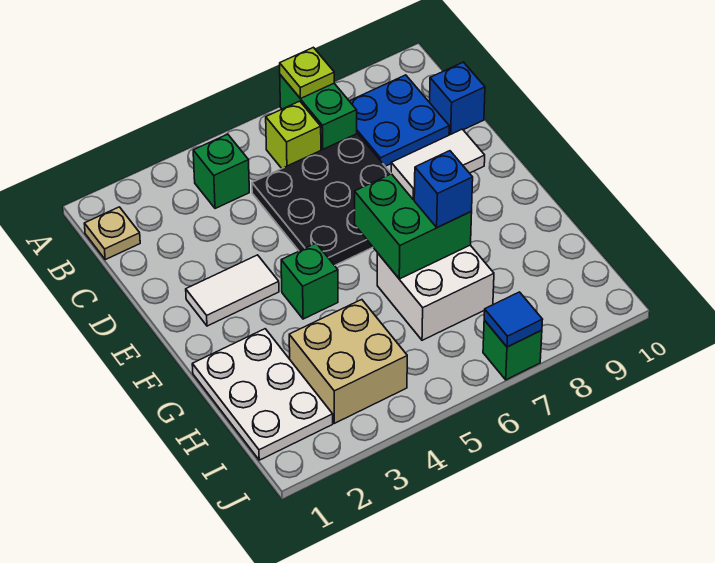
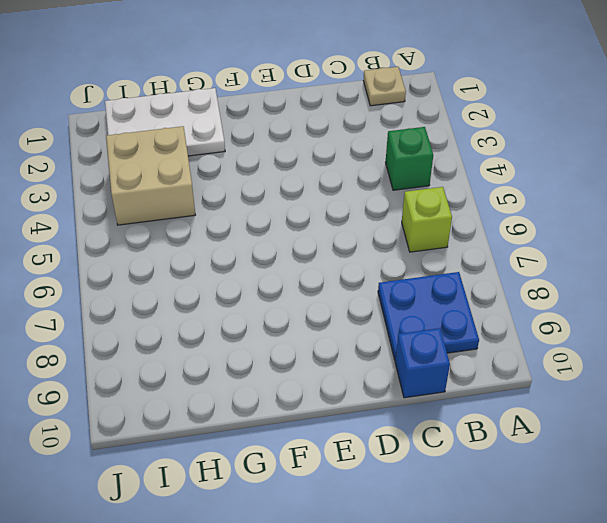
none -> green 1x2 brick [280,75,357,150]
none -> black 3x3 plate [252,134,391,266]
none -> white 1x2 tile [186,255,279,326]

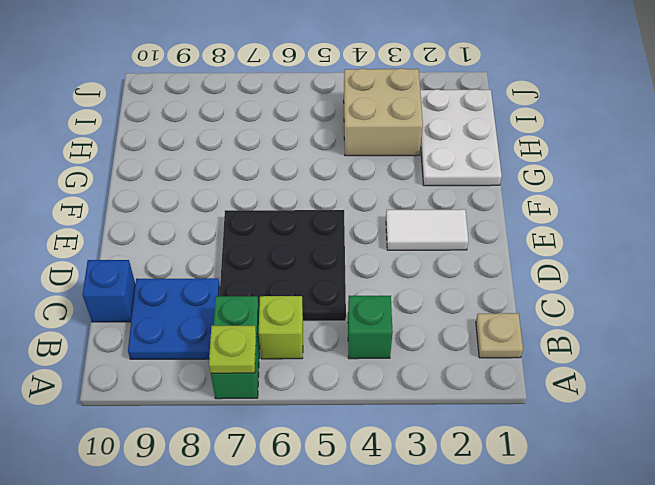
none -> green 1x1 brick [281,243,338,319]
none -> white 2x2 brick [377,245,494,340]
none -> green 1x1 brick [483,320,542,380]

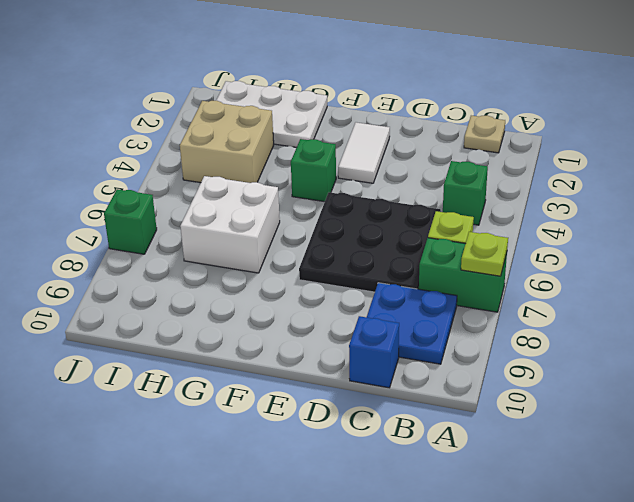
none -> green 2x2 brick [355,174,472,279]
none -> blue 1x1 tile [484,292,542,347]
none -> white 1x2 tile [391,129,485,200]

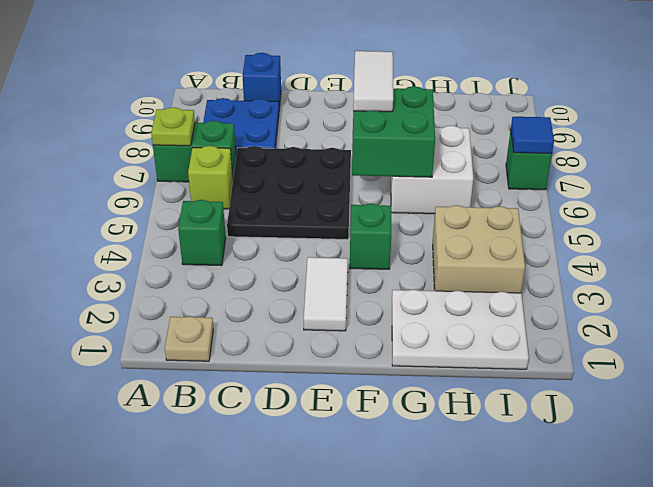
none -> blue 1x1 brick [414,151,473,228]

